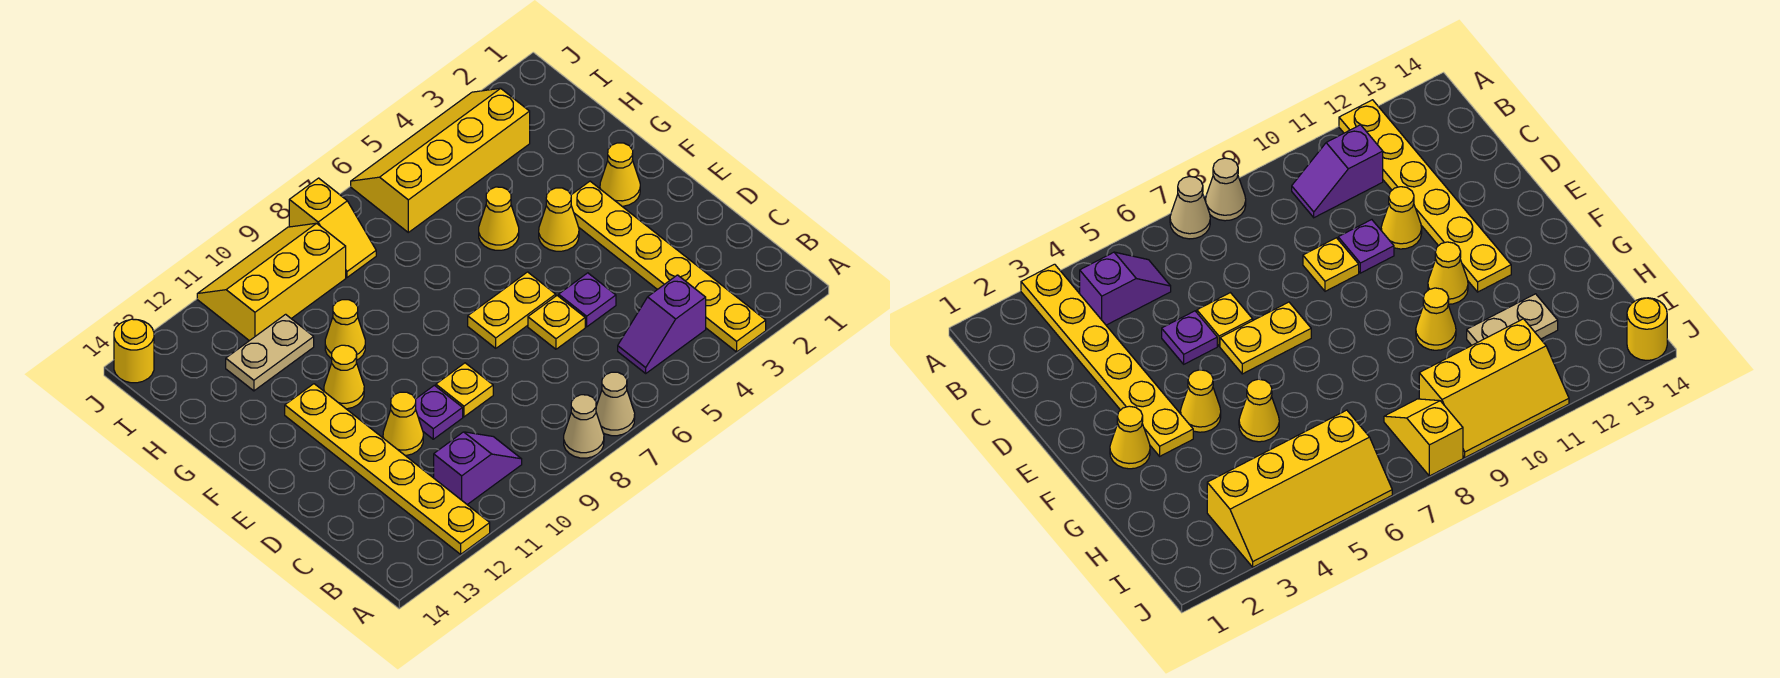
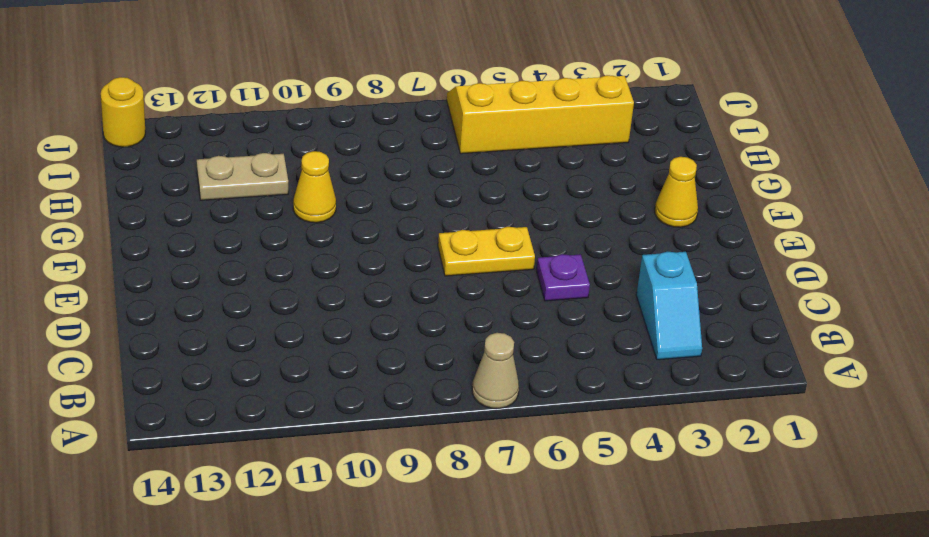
cyan 1x2 slope [636,252,702,360] -> yellow 1x6 plate [571,181,766,352]
none -> tan 1x1 cone [564,395,604,458]
none -> yellow 1x6 plate [285,384,490,554]
none -> purple 1x2 slope [618,275,706,373]

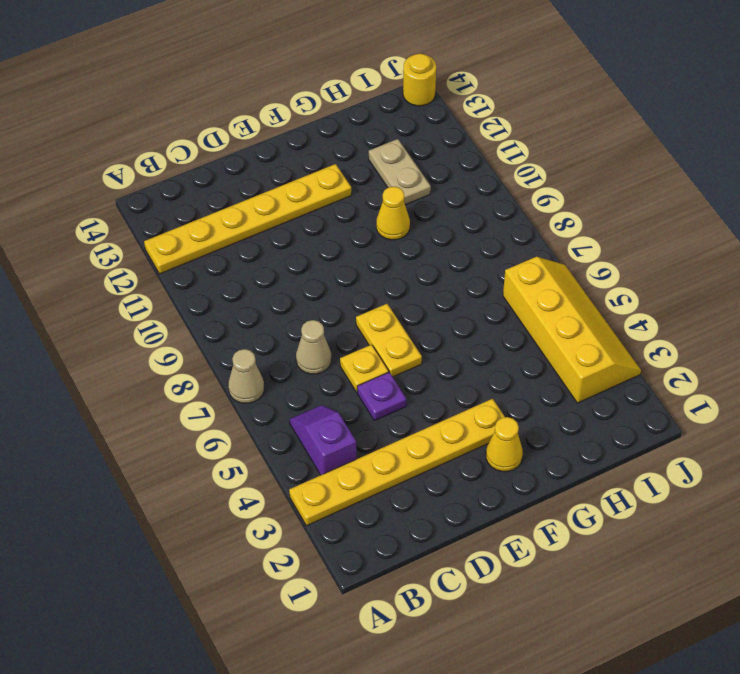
tan 1x1 cone [296,320,331,374] -> tan 1x1 cone moved to [564,395,604,458]
none -> purple 1x2 slope [434,432,522,505]
none -> yellow 1x1 plate [436,363,493,417]
none -> purple 1x1 plate [416,385,463,439]

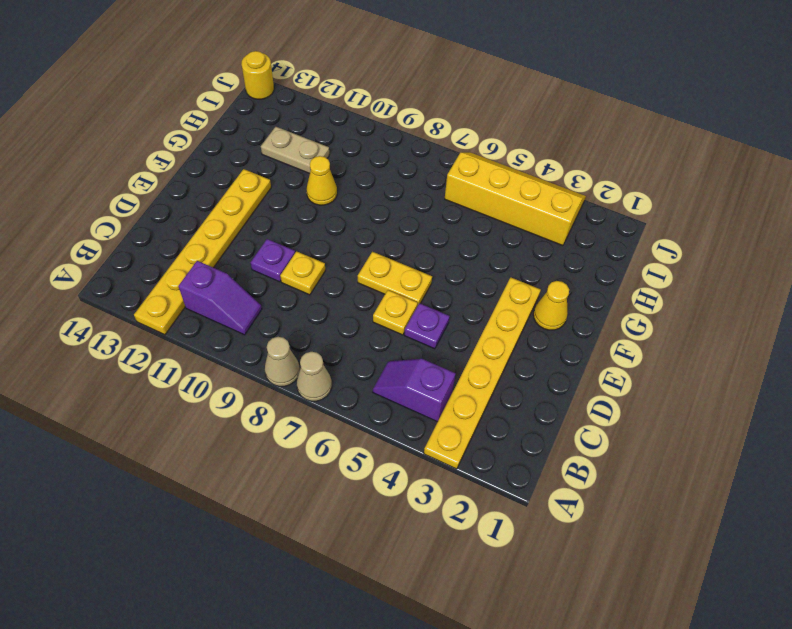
none -> yellow 1x1 cone [383,392,423,456]
none -> yellow 1x1 cone [539,188,579,251]
none -> yellow 1x1 cone [324,345,364,409]

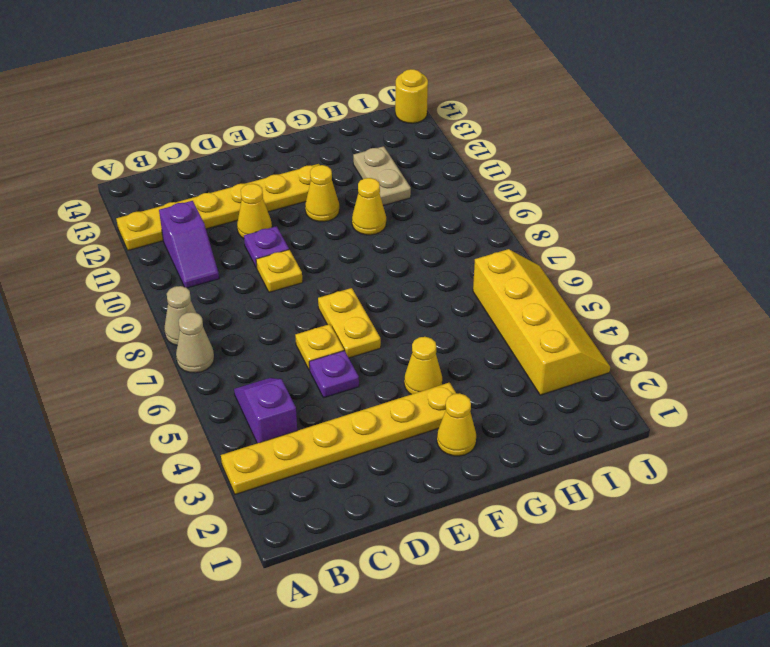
none -> yellow 1x1 cone [479,187,519,250]
none -> yellow 1x2 slope [289,178,376,277]
none -> yellow 2x3 slope [197,223,346,341]

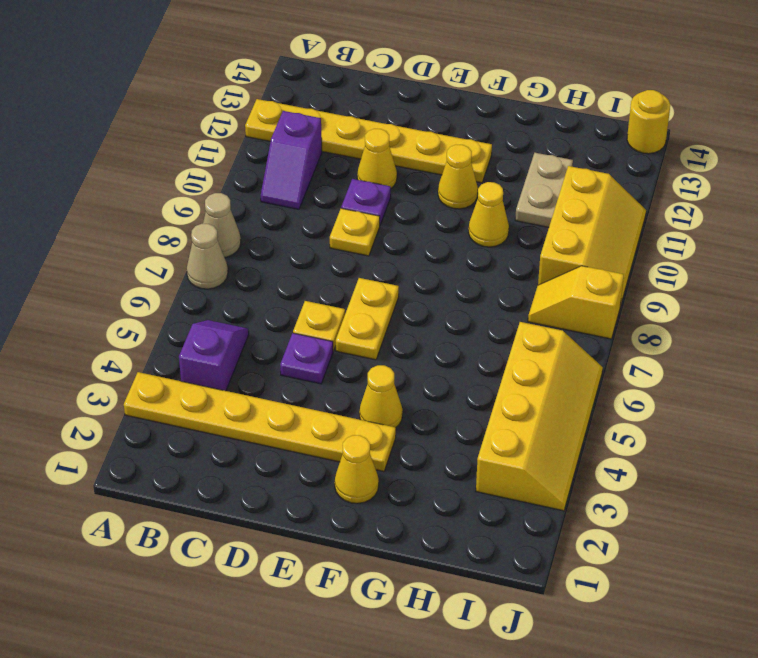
none -> yellow 1x1 cone [479,187,519,250]

